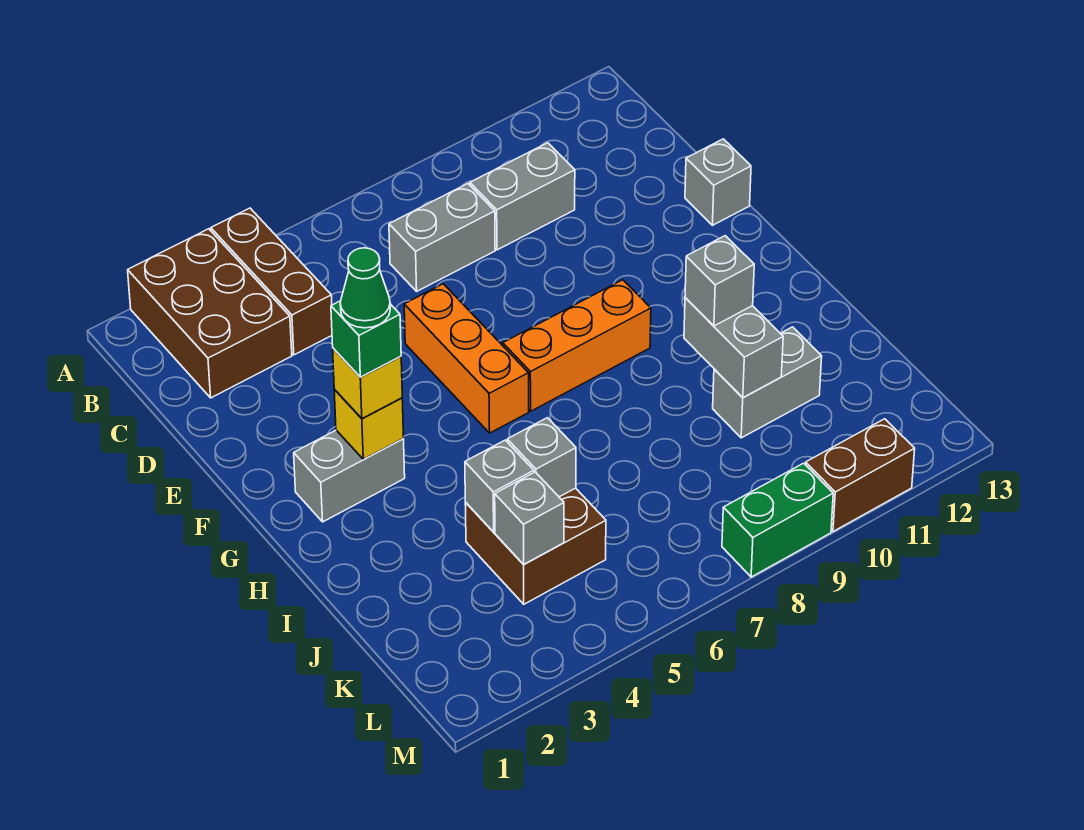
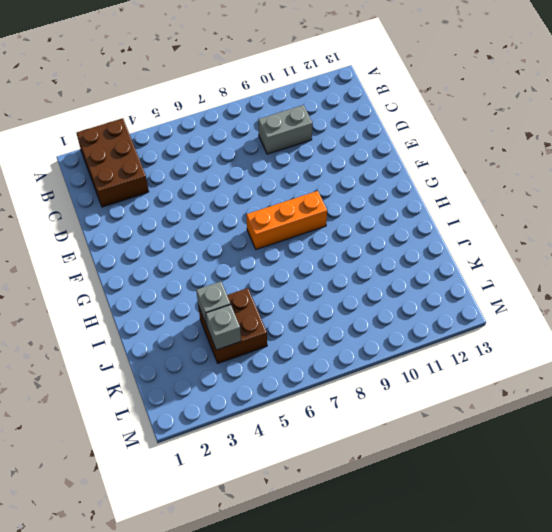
none -> brown 1x3 brick [211,208,332,355]
none -> grey 1x2 brick [389,184,495,291]
none -> orange 1x3 brick [404,284,529,433]

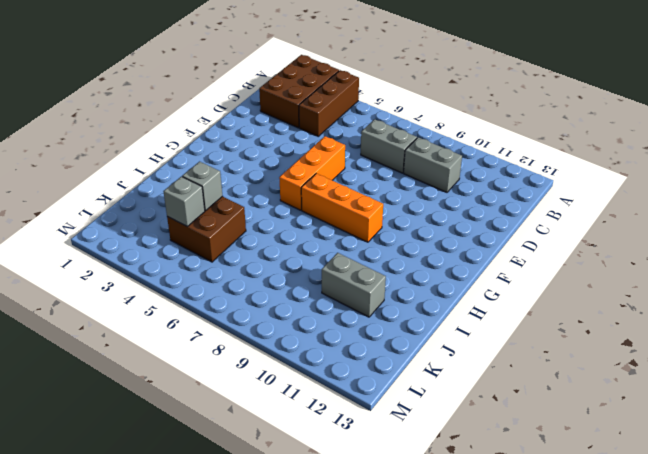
none -> grey 1x1 brick [685,139,751,225]
none -> grey 1x2 brick [294,430,405,522]
none -> green 1x2 brick [722,463,833,577]

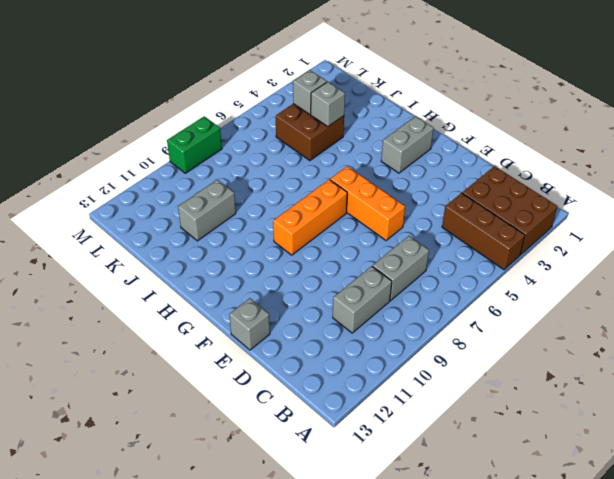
none -> brown 1x2 brick [806,419,915,532]
none -> yellow 1x1 brick [334,390,404,459]
none -> grey 1x2 brick [684,298,783,398]

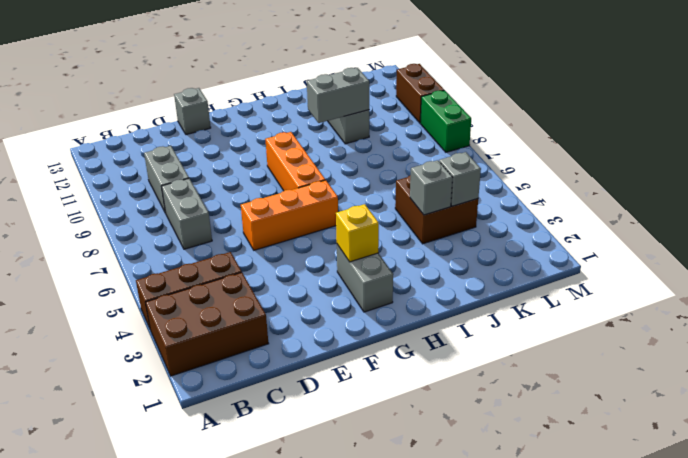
none -> grey 1x1 brick [507,418,576,497]
none -> yellow 1x1 brick [333,348,402,418]
none -> grey 1x1 brick [685,236,754,326]

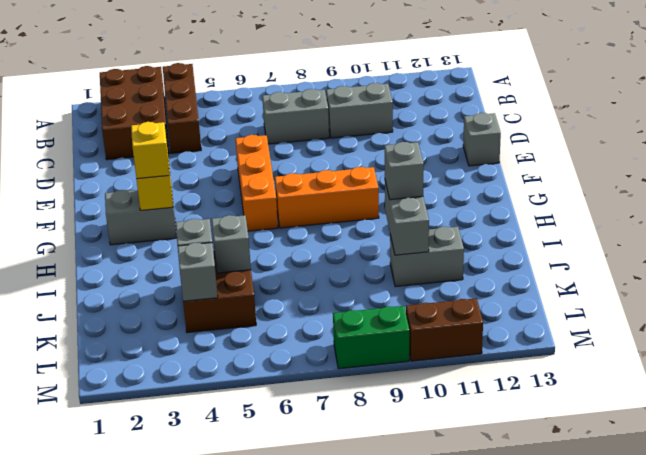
none -> green 1x1 brick [331,301,401,377]
none -> green 1x1 cone [340,248,390,328]

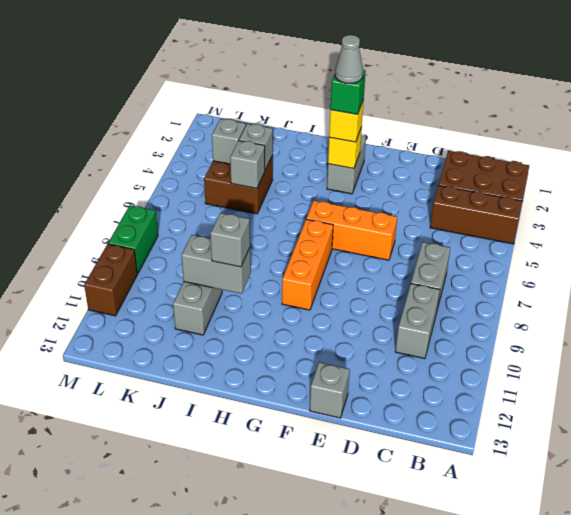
grey 1x1 cone [335,35,363,83] -> green 1x1 cone [340,248,390,328]

